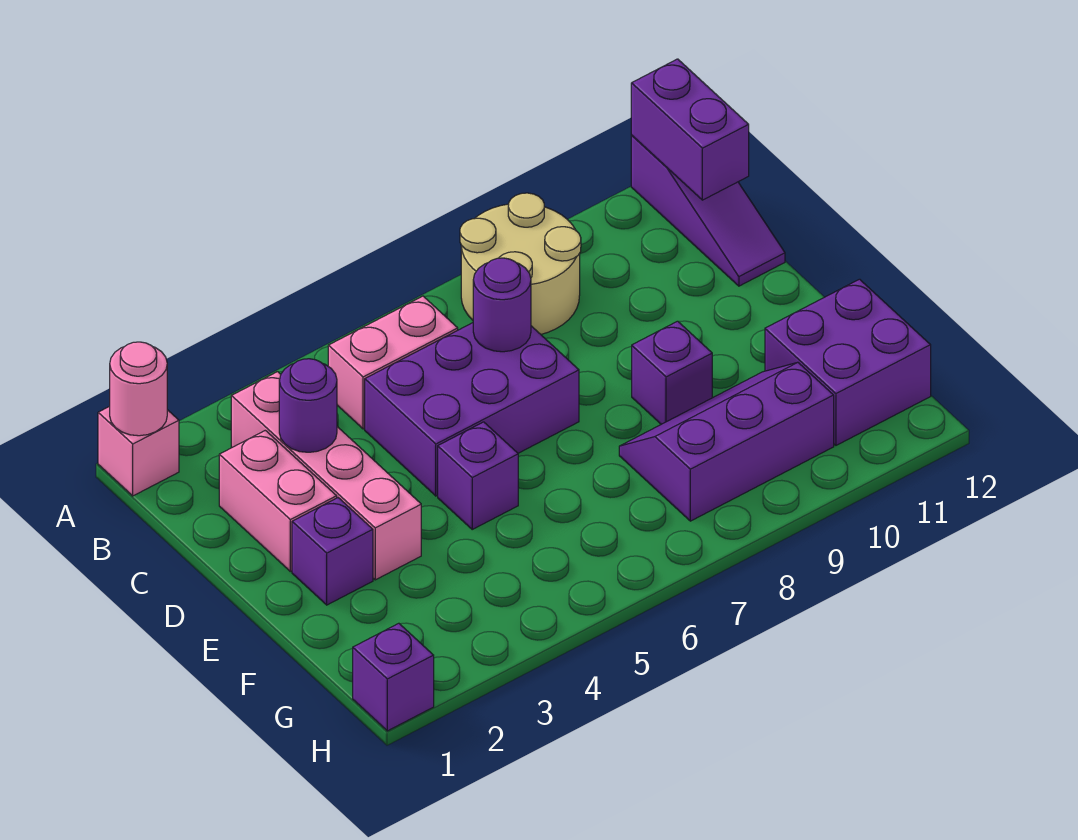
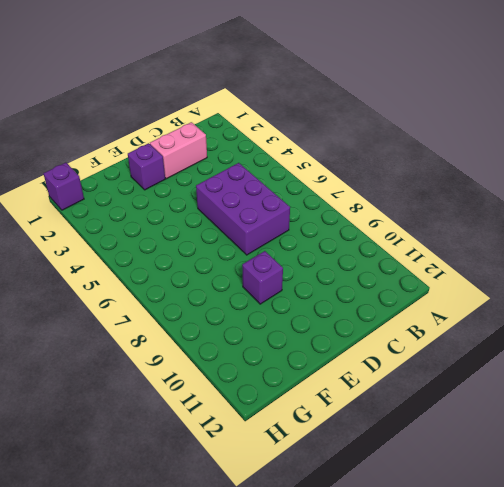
none -> pink 1x1 brick [98,406,179,496]
none -> tan 2x2 round brick [460,193,581,334]
none -> purple 1x3 slope [631,136,785,286]

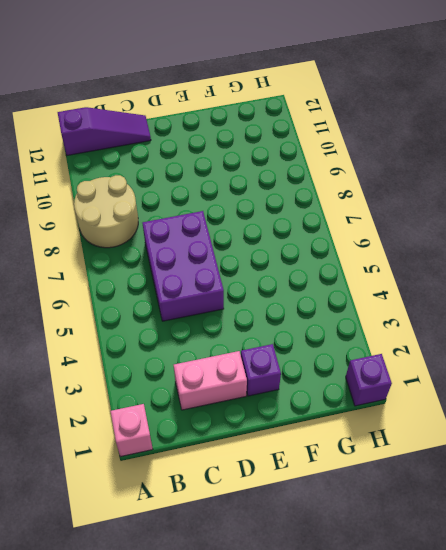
none -> pink 1x4 brick [231,372,421,580]
none -> pink 1x2 brick [328,296,458,429]
none -> purple 1x1 brick [438,422,518,529]

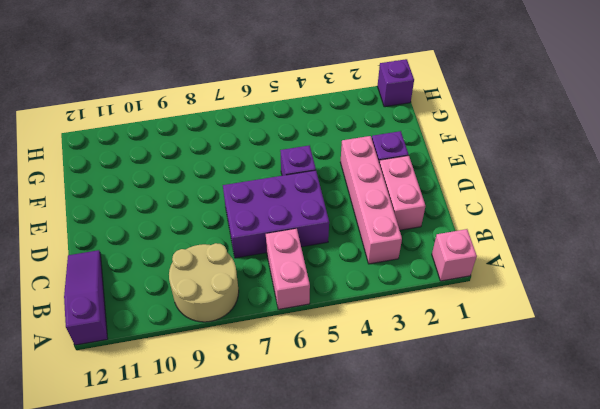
pink 1x2 brick [266,229,310,309] -> pink 1x2 brick turned to [328,296,458,429]
none -> purple 1x1 brick [632,321,712,424]
none -> purple 2x3 slope [619,362,834,521]
none -> purple 2x2 brick [765,279,931,445]

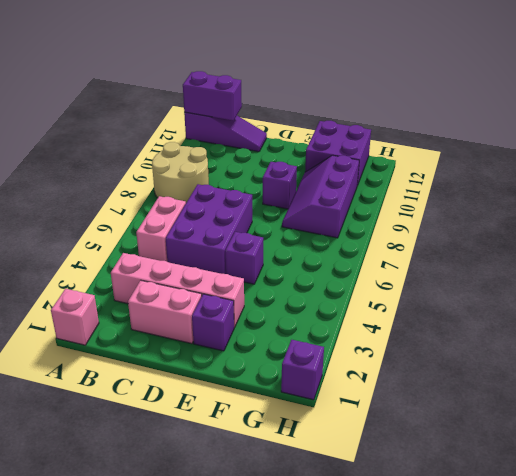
none -> pink 1x1 round brick [110,342,167,436]
none -> purple 1x1 round brick [279,359,337,452]
none -> purple 1x1 round brick [473,258,531,352]

